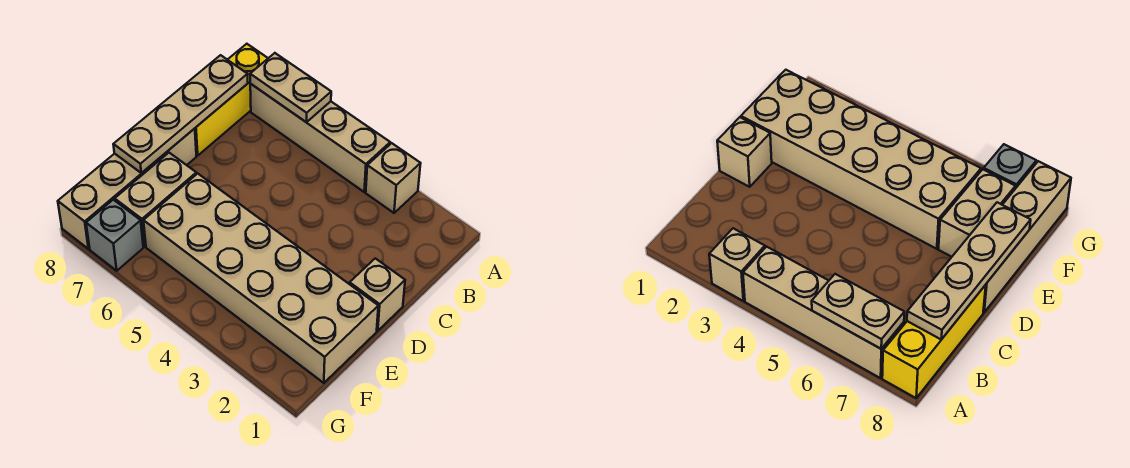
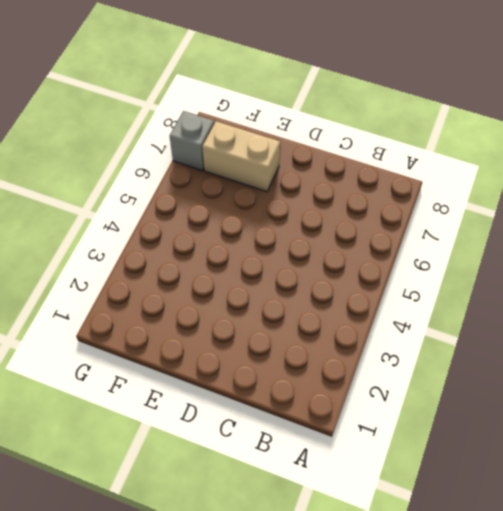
none -> tan 1x1 brick [366,143,421,213]
none -> tan 1x4 brick [250,84,390,192]

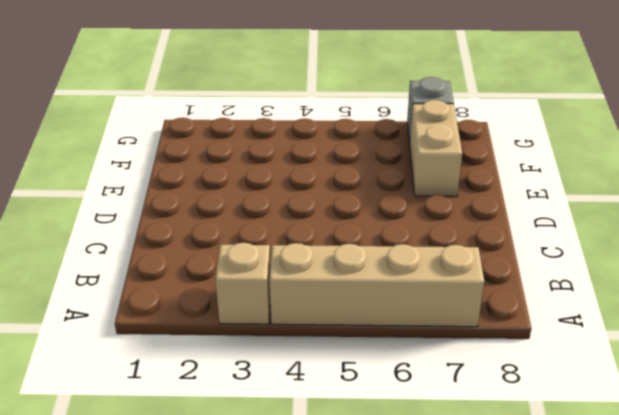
none -> yellow 1x3 brick [195,44,268,155]
none -> tan 1x1 brick [350,258,405,331]

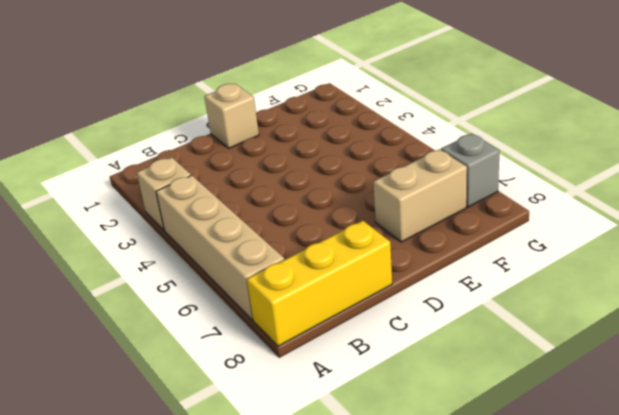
none -> tan 1x4 brick [58,129,196,249]
none -> tan 2x6 brick [143,174,378,383]

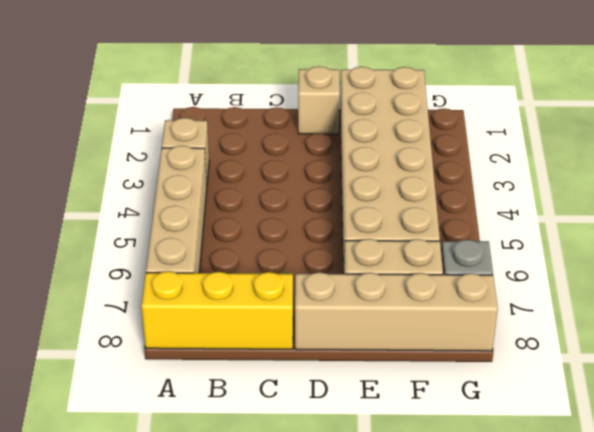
none -> tan 1x2 plate [250,53,331,122]
none -> tan 1x4 plate [113,55,248,173]

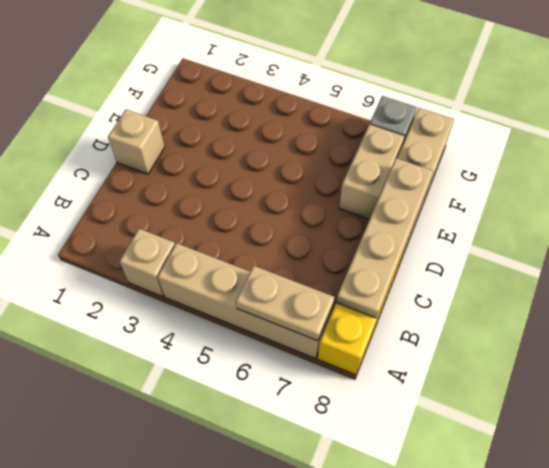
none -> tan 2x6 brick [143,174,378,383]

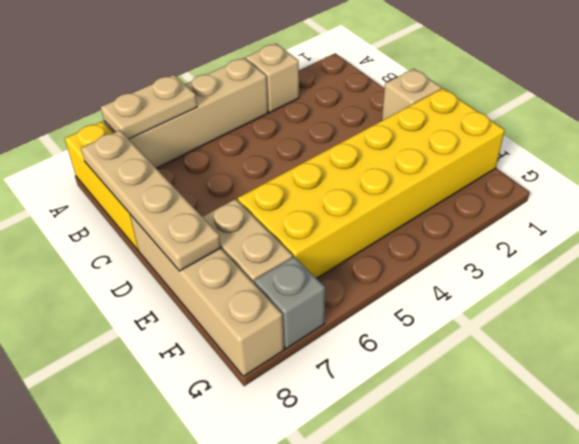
yellow 2x6 brick [238,88,505,279] -> tan 2x6 brick [143,174,378,383]

